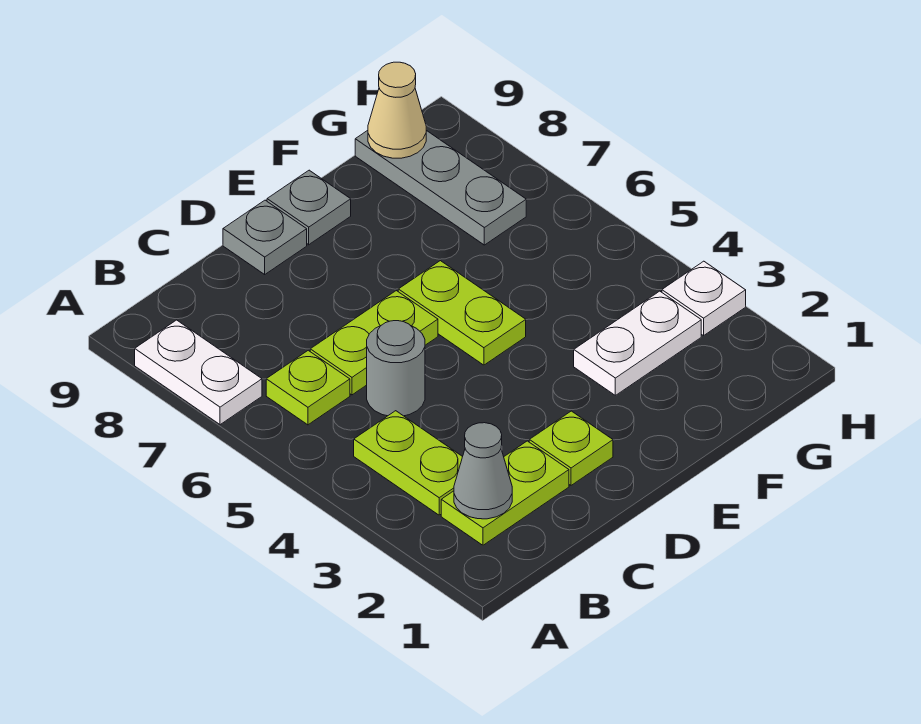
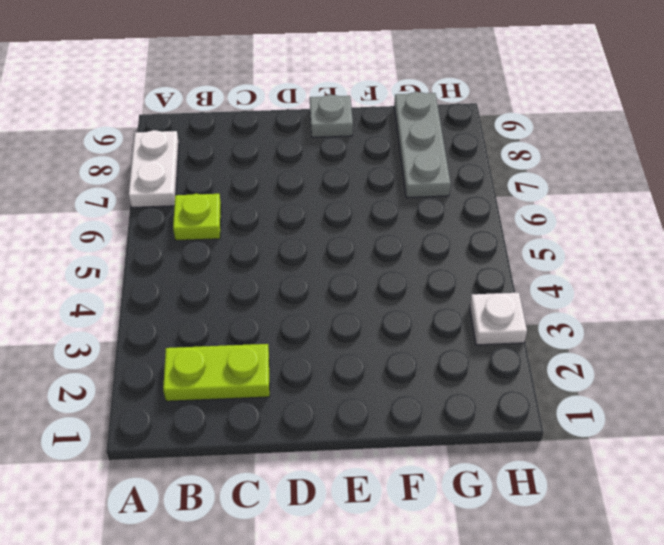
none -> lime 1x2 plate [354,411,462,515]
none -> grey 1x1 round brick [367,321,425,416]
none -> lime 1x2 plate [310,291,438,395]

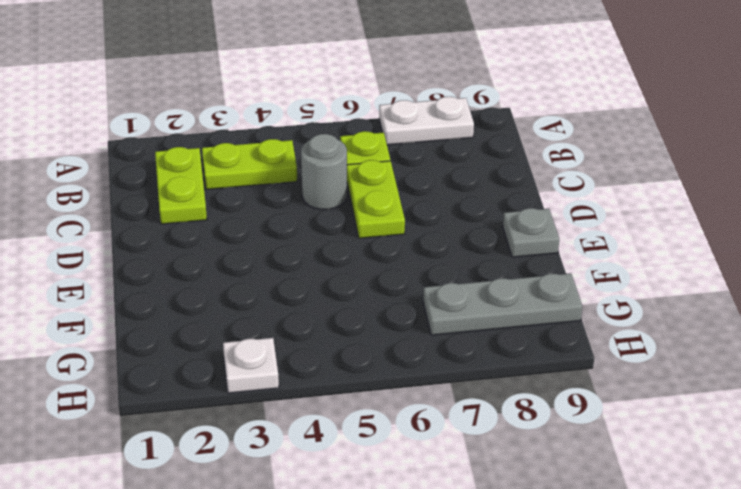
none -> lime 1x1 plate [529,411,613,485]
none -> grey 1x1 plate [223,200,307,274]
none -> lime 1x2 plate [398,261,526,365]

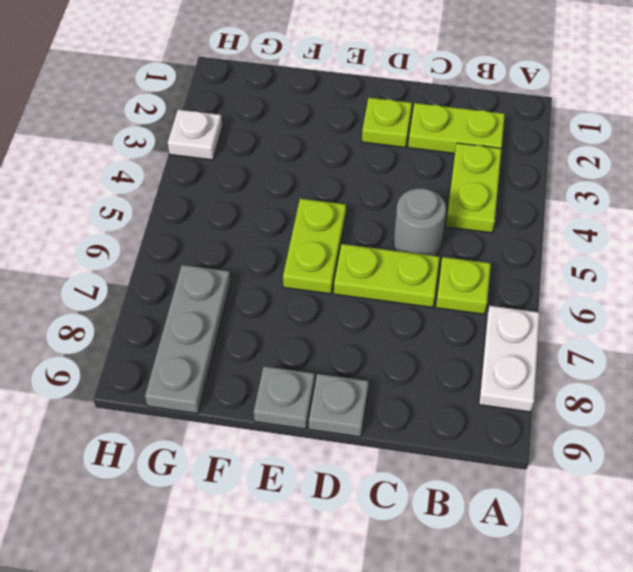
none -> white 1x2 plate [574,291,701,395]
none -> grey 1x1 cone [454,423,512,519]
none -> tan 1x1 cone [368,62,426,158]

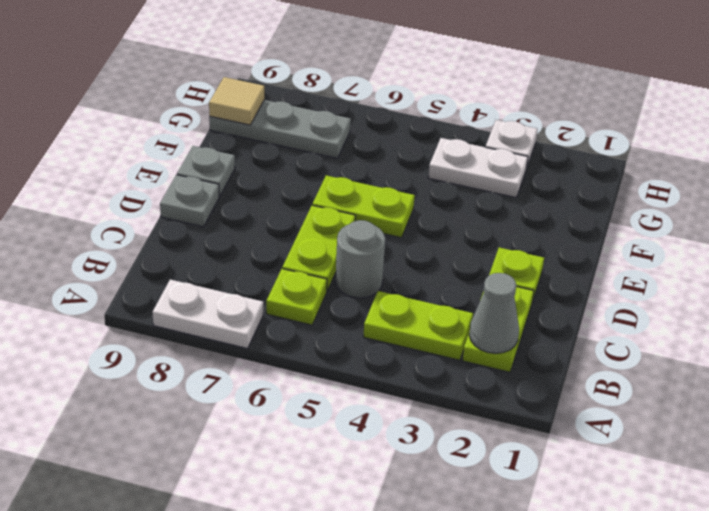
white 1x2 plate [428,138,528,198] -> white 1x2 plate turned to [574,291,701,395]
tan 1x1 tile [209,77,264,125] -> tan 1x1 cone [368,62,426,158]

